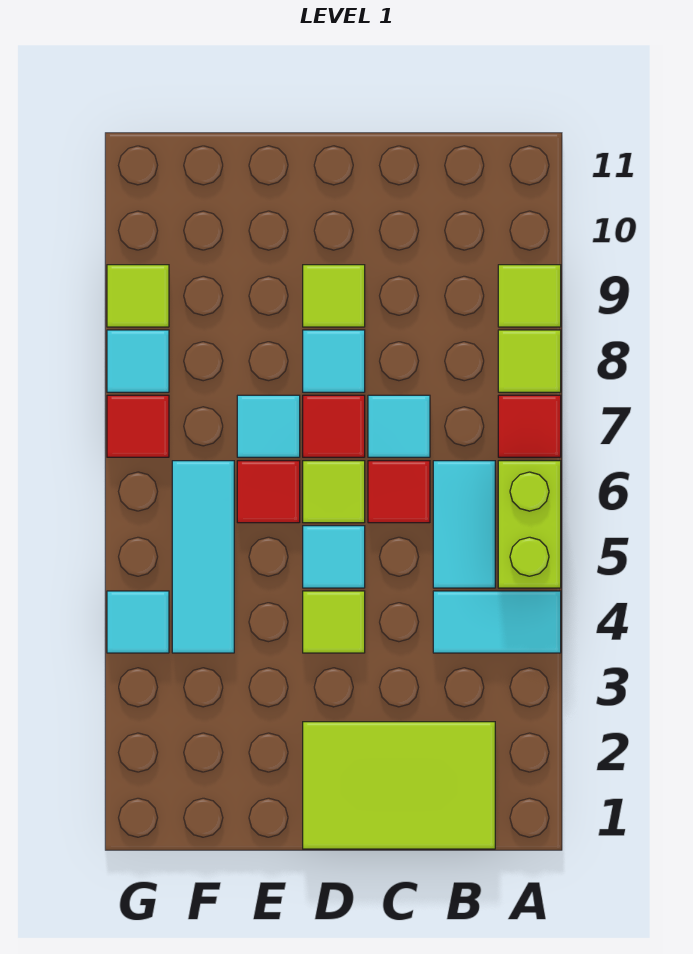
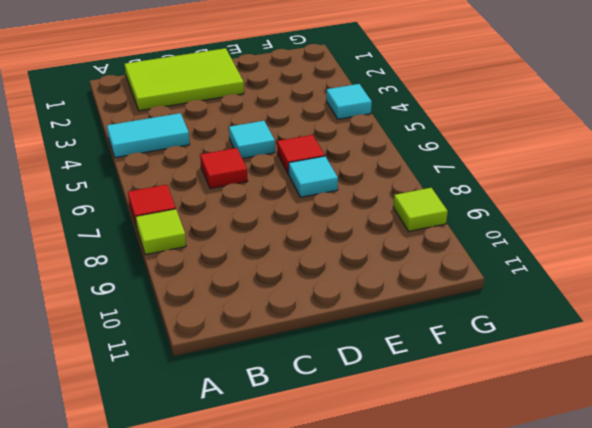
none -> lime 1x2 brick [498,461,561,588]
none -> lime 1x1 tile [498,265,561,327]
none -> cyan 1x2 tile [433,461,495,588]

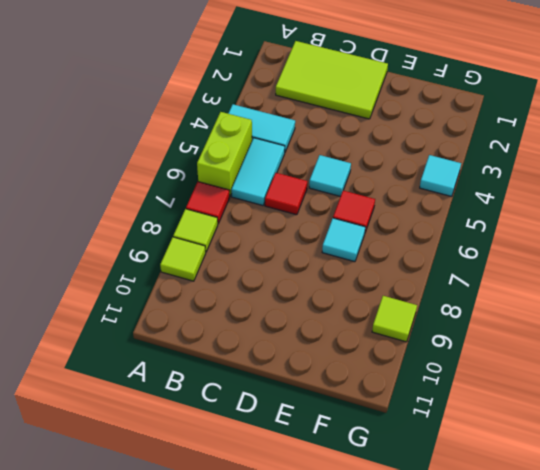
none -> cyan 1x1 tile [368,395,430,457]
none -> lime 1x1 tile [303,591,365,653]
none -> lime 1x1 tile [303,461,365,523]

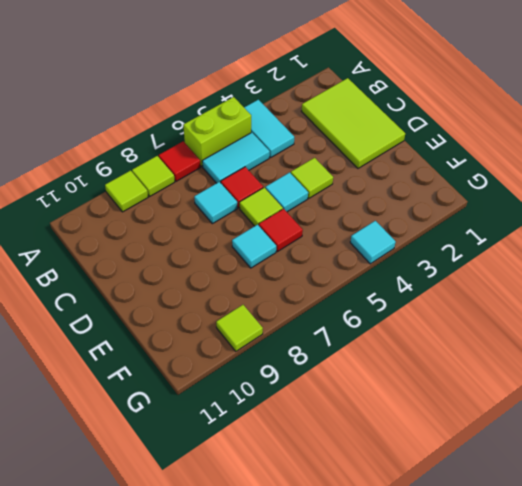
none -> red 1x1 tile [303,395,365,457]
none -> cyan 1x1 tile [303,330,365,392]
none -> lime 1x1 tile [303,265,365,327]

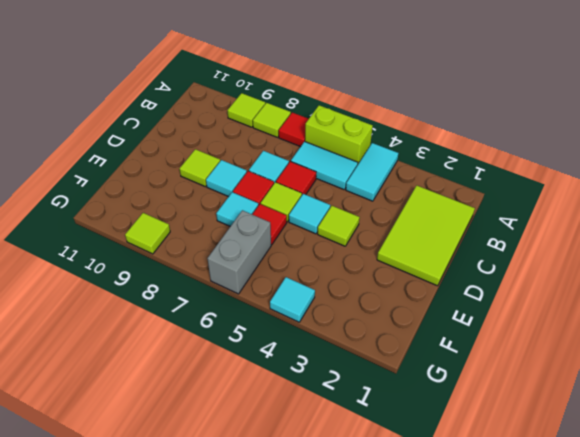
grey 1x2 brick [208,210,271,294] -> cyan 1x3 tile [172,461,234,653]
none -> red 1x1 tile [107,395,169,457]
none -> cyan 1x1 tile [107,330,169,392]

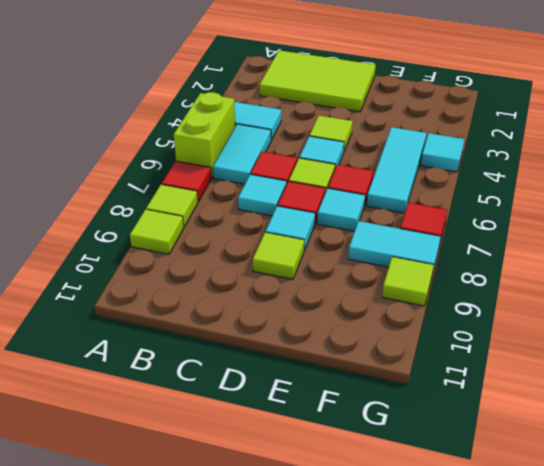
cyan 1x2 tile [348,221,441,274] -> cyan 1x1 tile [107,330,169,392]

